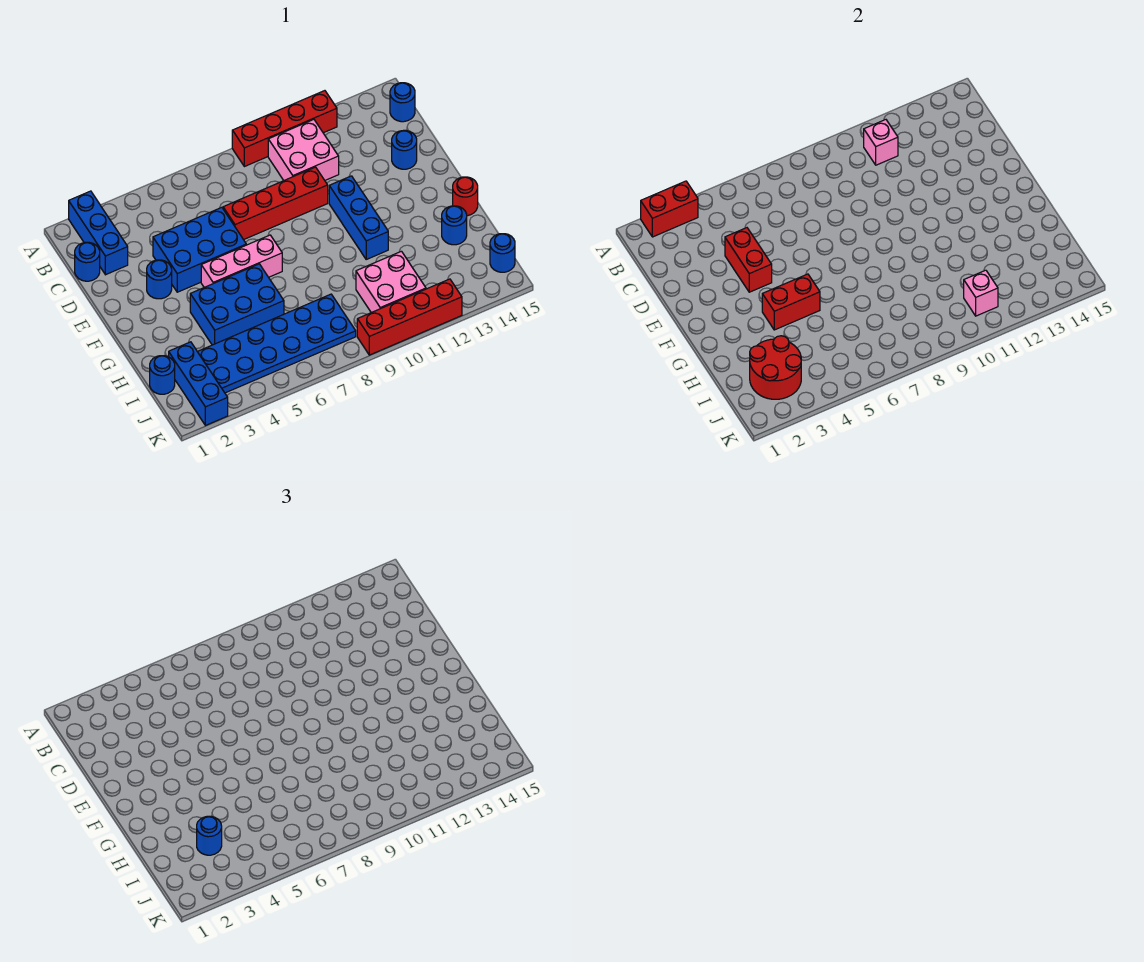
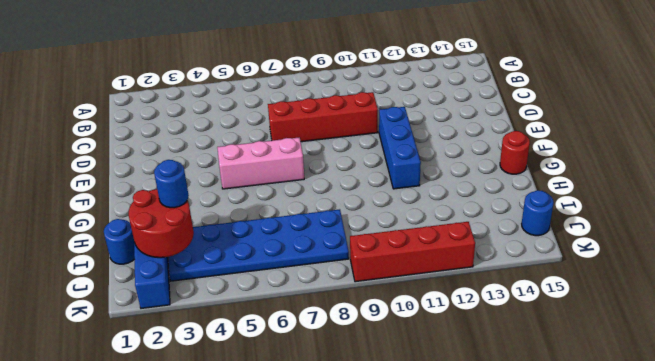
none -> blue 1x3 brick [69,191,128,275]
none -> red 1x4 brick [232,91,337,167]
none -> pink 2x2 brick [268,120,339,180]

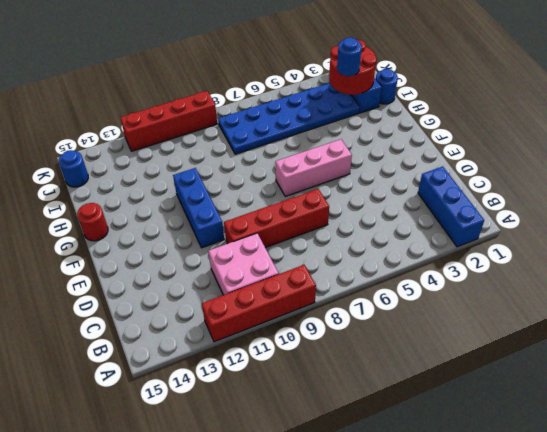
none -> blue 1x1 round brick [390,83,415,122]
none -> blue 1x1 round brick [75,242,100,281]
none -> blue 2x3 brick [153,207,246,292]

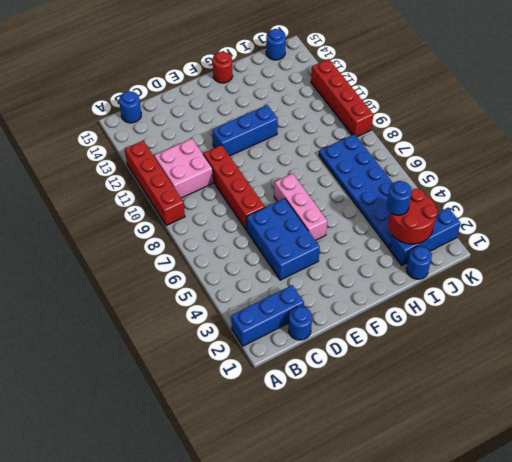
none -> blue 1x1 round brick [392,130,417,169]
none -> blue 1x1 round brick [147,260,172,299]
none -> blue 2x3 brick [190,264,284,345]

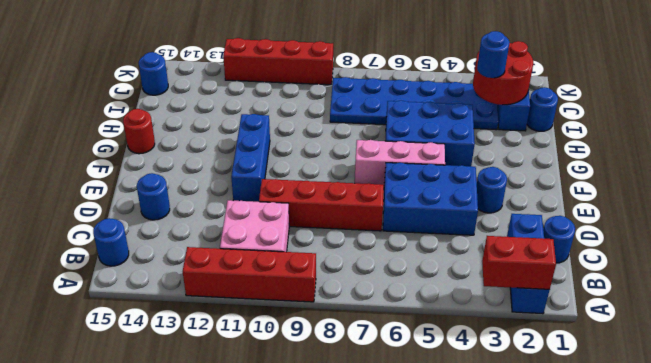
none -> blue 1x1 round brick [442,206,467,245]
none -> pink 2x2 brick [356,251,426,313]
none -> pink 1x1 brick [864,120,898,165]

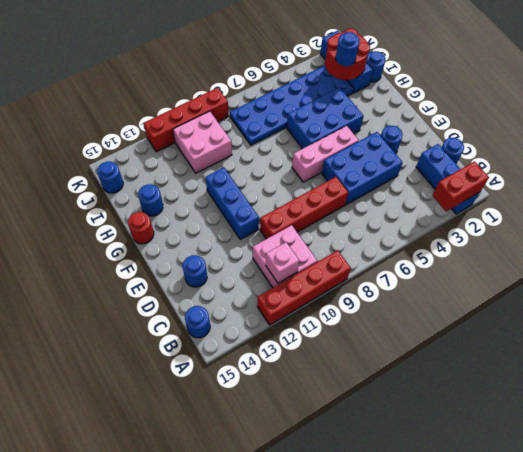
none -> red 1x2 brick [725,228,772,292]
none -> red 1x2 brick [762,274,820,330]
none -> pink 1x1 brick [964,270,998,316]

